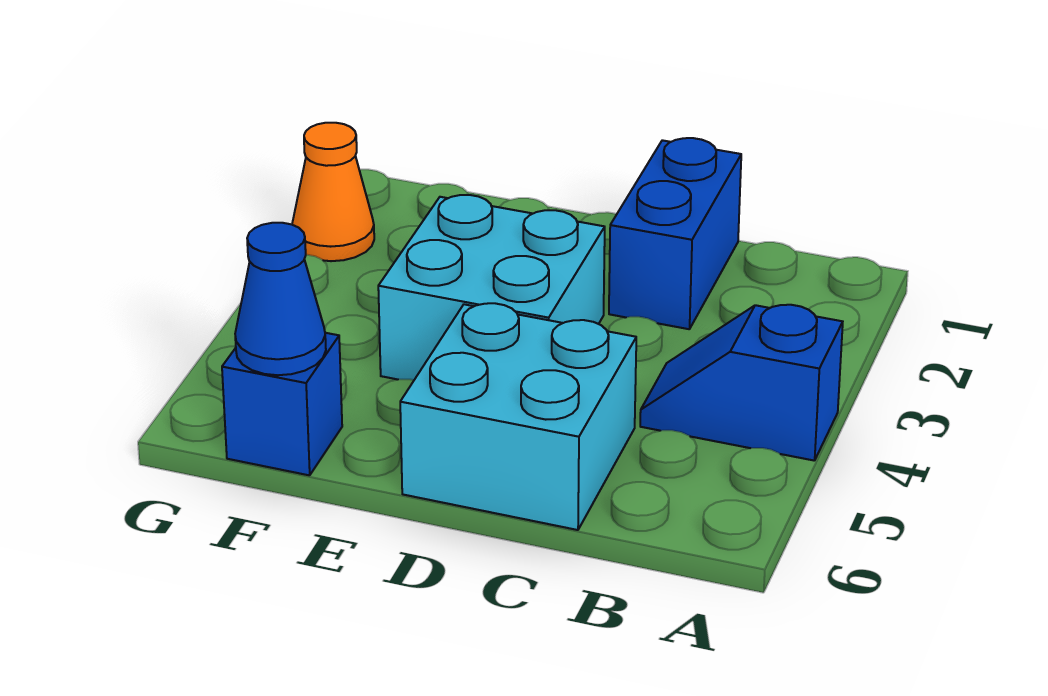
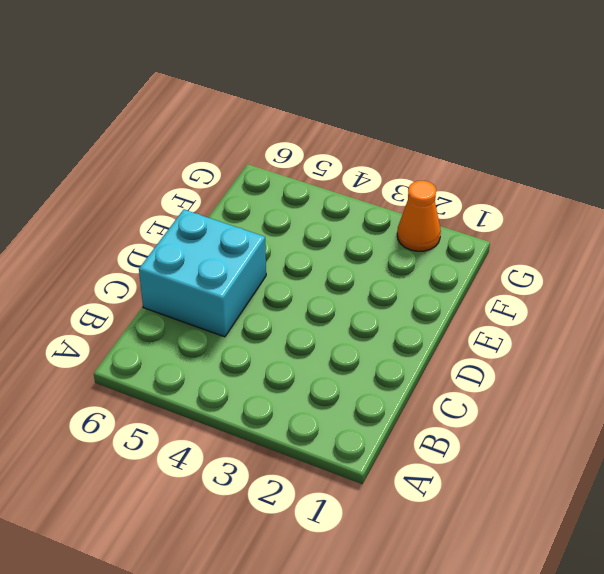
none -> blue 1x2 slope [640,305,843,461]
none -> blue 1x2 brick [609,138,741,329]

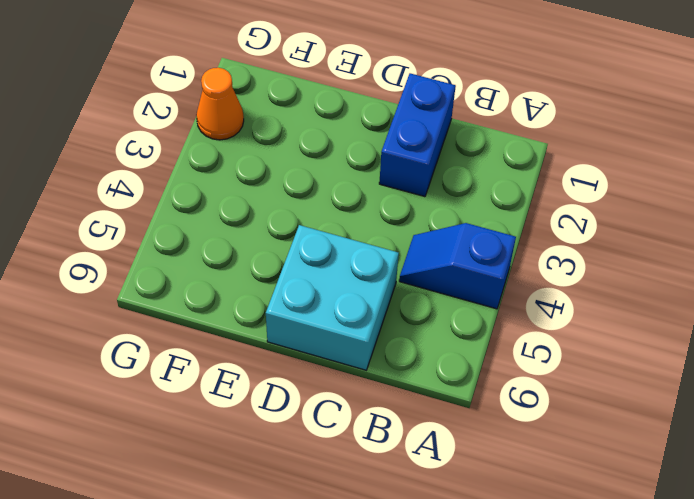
none -> cyan 2x2 brick [378,195,605,380]
none -> blue 1x1 brick [222,333,342,475]

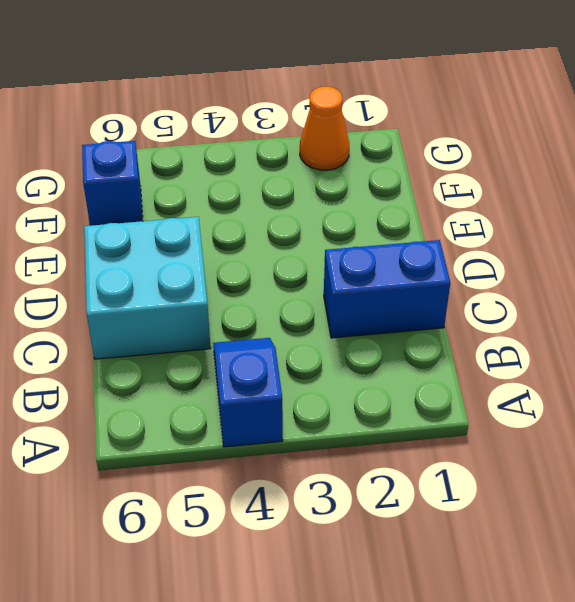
none -> cyan 2x2 brick [378,195,605,380]
none -> blue 1x1 cone [235,223,326,375]

